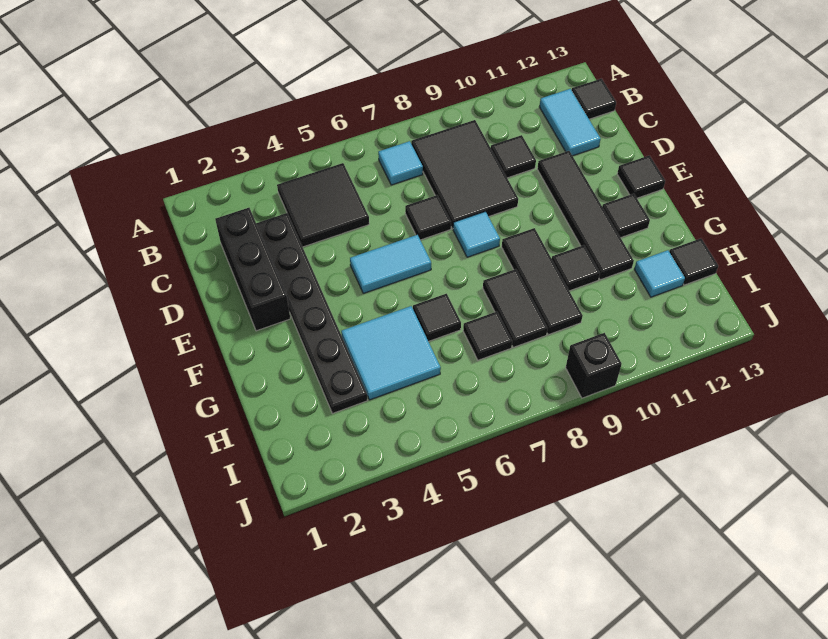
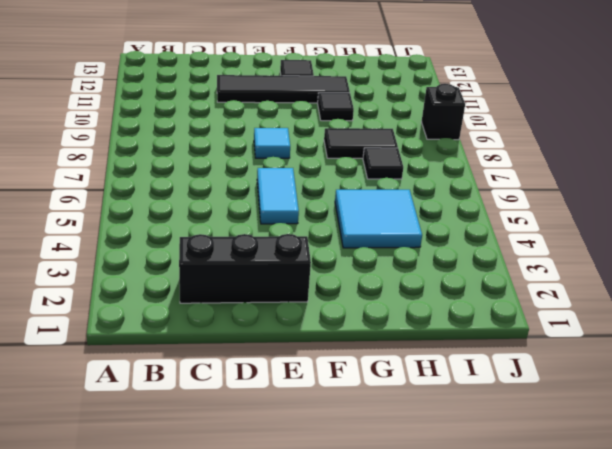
none -> black 2x2 tile [277,163,369,247]
none -> cyan 1x1 tile [378,141,423,185]
none -> black 2x3 tile [411,120,518,229]

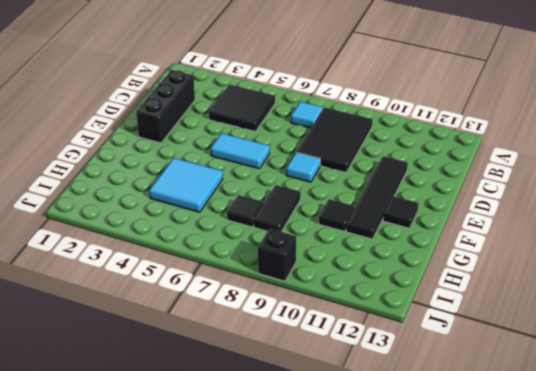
none -> cyan 1x2 tile [539,89,600,156]
none -> black 1x1 tile [572,79,616,119]
none -> black 1x6 plate [256,213,368,413]

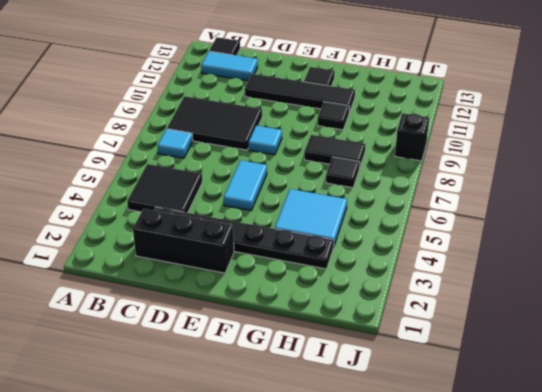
none -> black 1x1 tile [491,135,536,178]
none -> black 1x1 tile [405,195,451,240]
none -> black 1x1 tile [617,155,665,198]

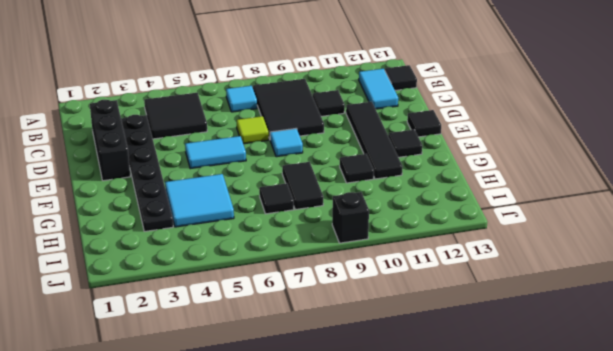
lime 1x1 tile [237,116,269,144] -> black 1x1 tile [405,195,451,240]
none -> black 1x3 tile [502,228,583,335]
none -> black 1x1 tile [413,294,461,341]
none -> cyan 1x1 tile [634,250,685,297]

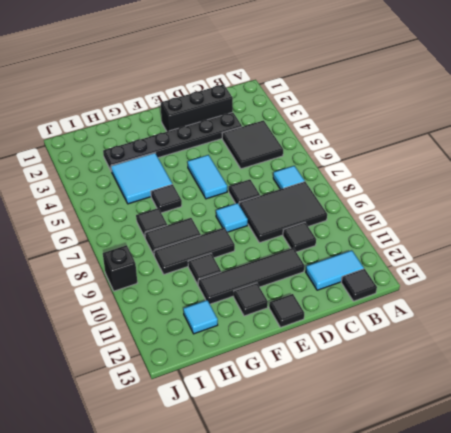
none -> black 1x1 tile [669,238,718,285]

